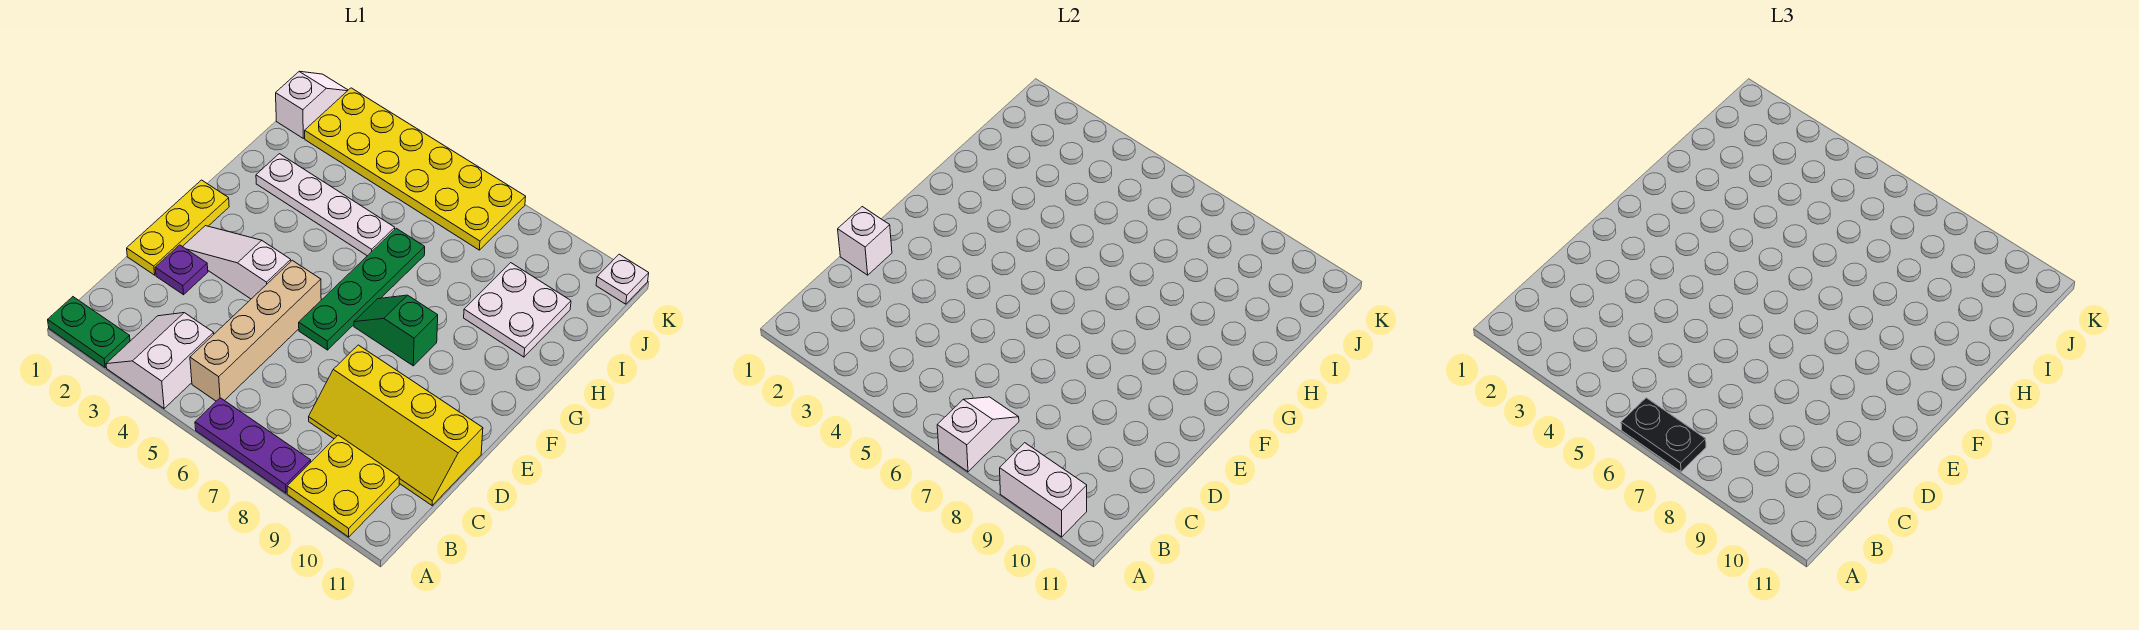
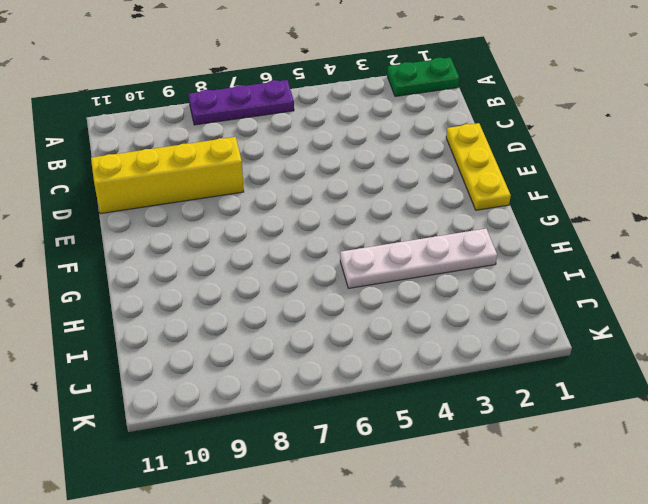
none -> white 2x2 slope [106,313,214,408]
none -> yellow 2x2 plate [287,435,399,537]
none -> tan 1x4 brick [190,260,321,401]

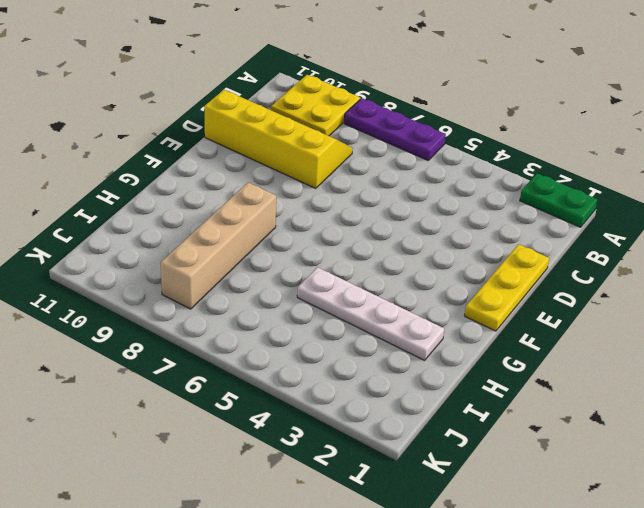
tan 1x4 brick [161,183,276,309] -> tan 1x4 brick moved to [190,260,321,401]
none -> white 2x2 slope [106,313,214,408]
none -> purple 1x1 plate [155,245,208,295]
none -> white 1x3 slope [183,226,291,299]

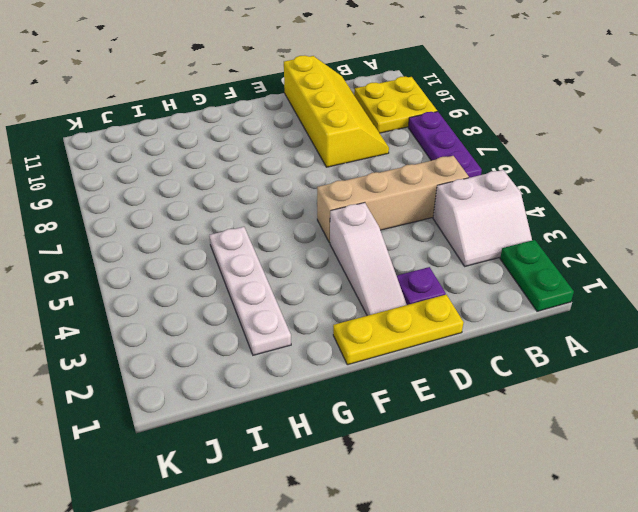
none -> green 1x4 plate [299,228,425,350]
none -> green 1x2 slope [354,295,438,366]
none -> white 2x2 plate [464,263,571,357]

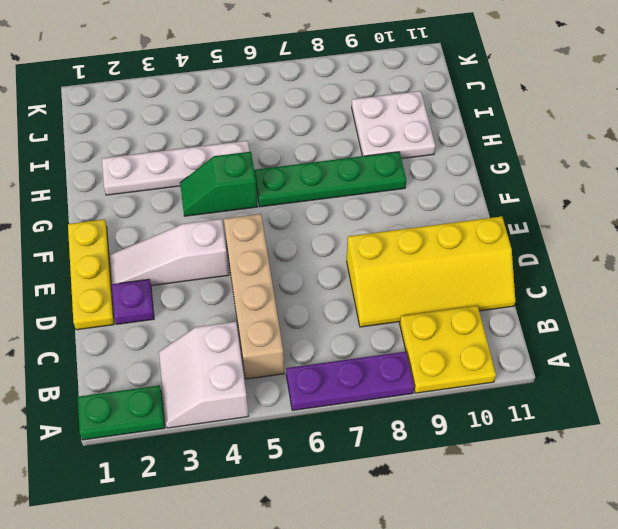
green 1x2 slope [180,152,258,216] -> green 1x2 slope moved to [354,295,438,366]
green 1x4 plate [254,152,406,207] -> green 1x4 plate turned to [299,228,425,350]
none -> white 1x2 slope [276,71,348,138]
none -> yellow 2x6 plate [305,88,526,250]
none -> white 1x1 plate [596,254,649,304]

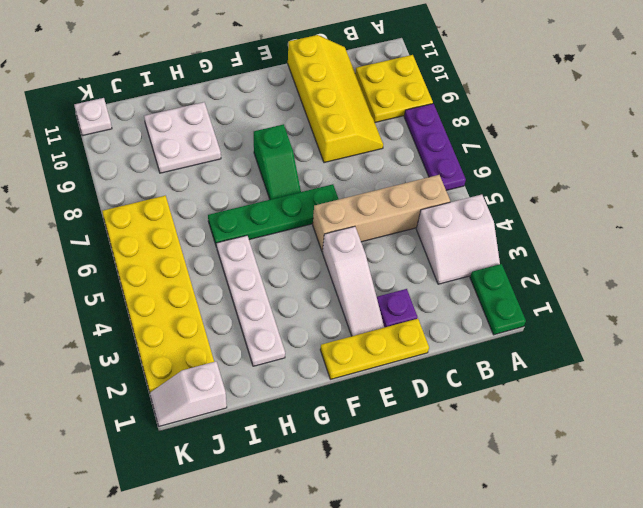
none -> white 1x2 slope [937,397,1019,472]
none -> white 1x2 brick [1000,443,1087,537]
none -> white 1x1 brick [838,207,892,275]

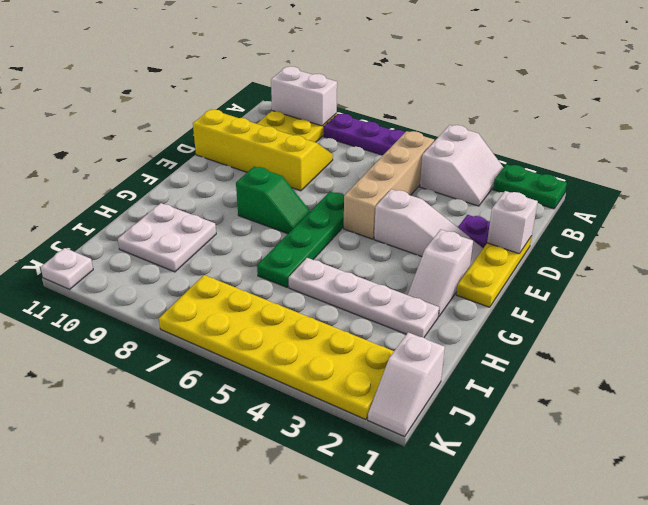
white 1x2 slope [408,230,473,317] -> white 1x2 slope moved to [937,397,1019,472]
none -> black 1x2 plate [1621,398,1706,472]

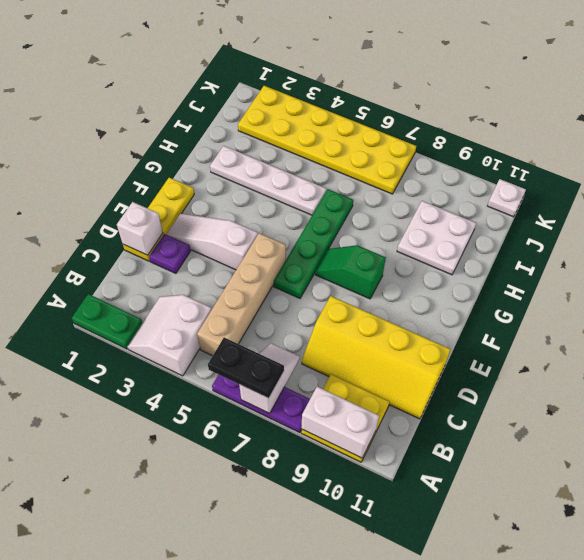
none -> white 1x2 slope [276,71,348,138]

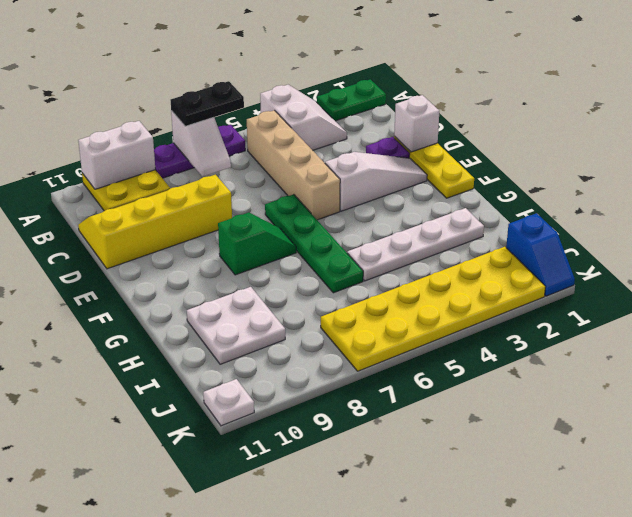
blue 1x2 slope [506,213,575,296] -> white 1x2 slope [276,71,348,138]

